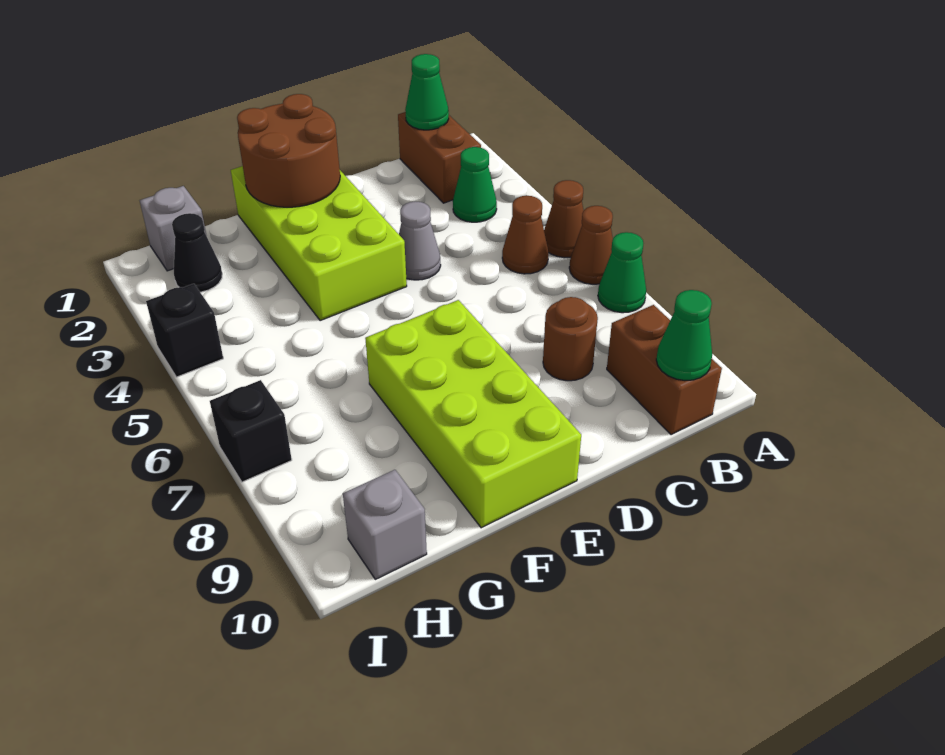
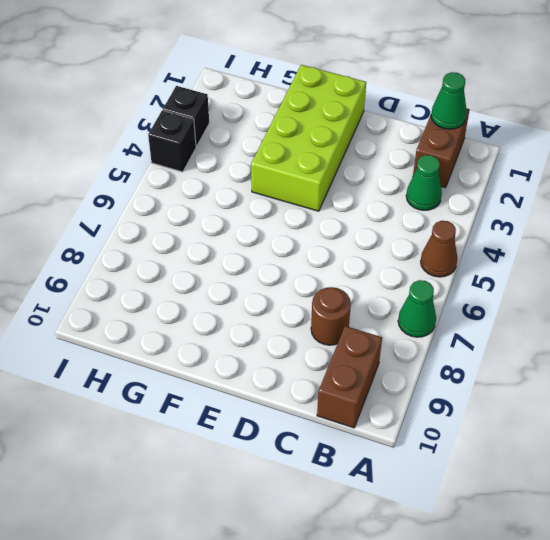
black 1x1 brick [163,86,209,147] -> black 1x1 brick moved to [210,380,292,482]
none -> brown 1x1 cone [569,206,613,284]
none -> brown 1x1 cone [502,196,549,274]
none -> grey 1x1 cone [399,201,441,280]

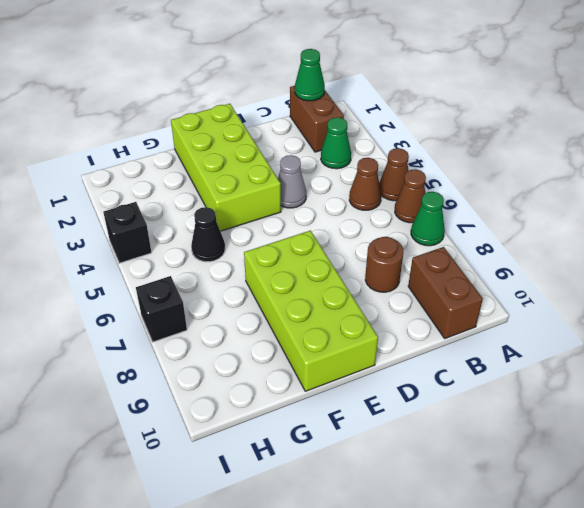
black 1x1 cone [191,207,225,262] -> black 1x1 cone moved to [172,213,222,292]
none -> grey 1x1 brick [140,186,206,271]
none -> grey 1x1 brick [343,470,427,579]
none -> green 1x1 cone [656,290,712,381]

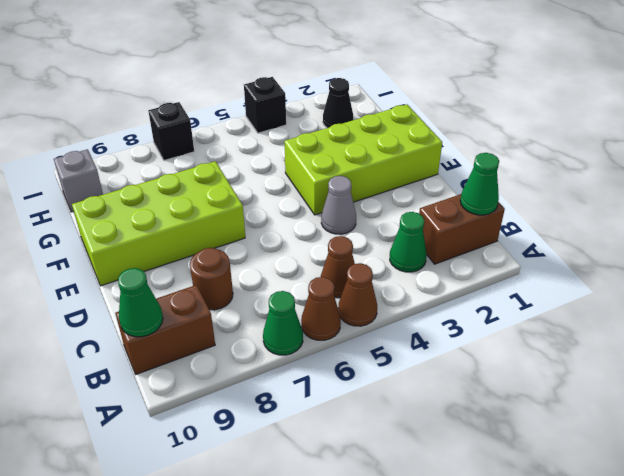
none -> grey 1x1 brick [140,186,206,271]
none -> brown 2x2 round brick [237,94,340,207]

